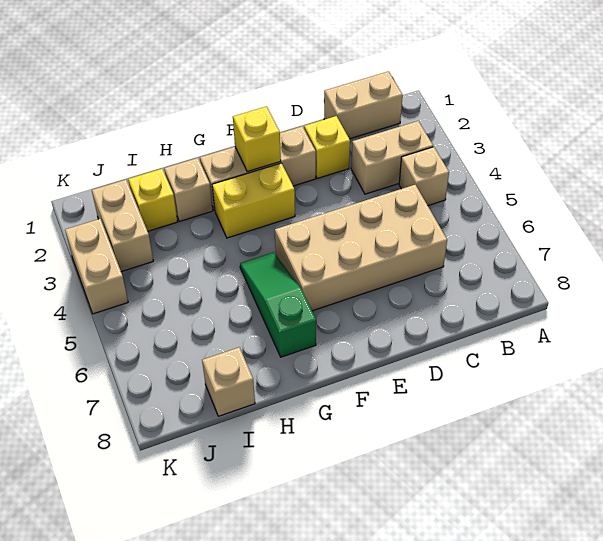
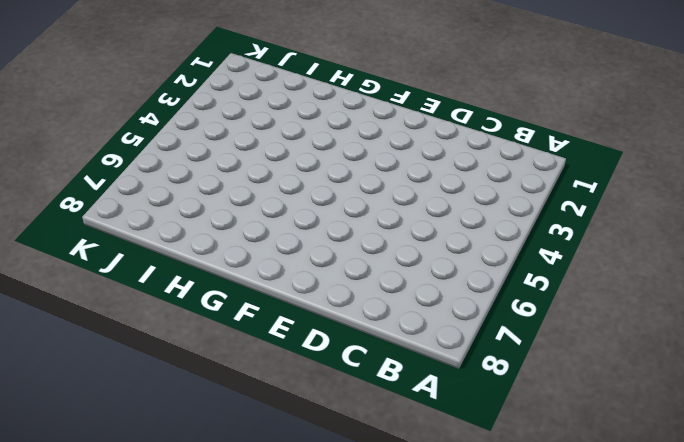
none -> tan 1x2 brick [324,71,403,139]
none -> tan 1x2 brick [351,121,433,194]
none -> tan 1x1 brick [399,147,449,206]

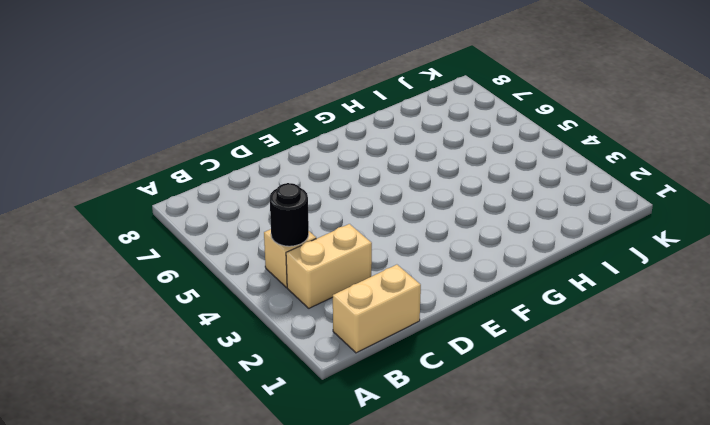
black 1x1 round brick [270,183,309,246] -> none
none -> tan 2x4 brick [275,185,447,311]
none -> yellow 1x1 brick [304,116,350,178]
none -> tan 1x3 brick [200,126,316,210]

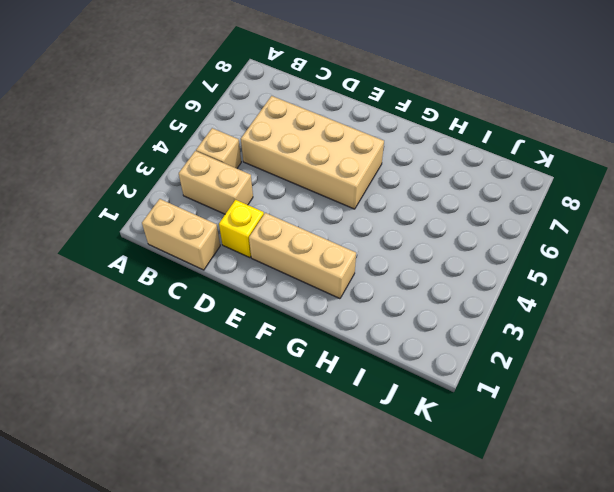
none -> yellow 1x2 brick [212,163,295,238]
none -> green 1x3 slope [240,252,316,357]
none -> tan 1x1 brick [164,158,213,222]

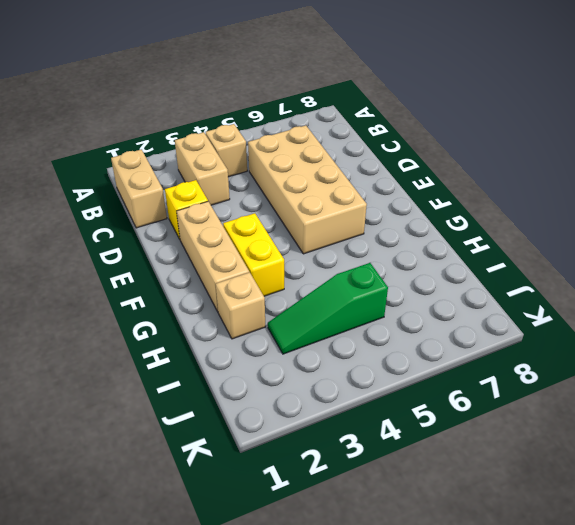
green 1x3 slope [268,263,388,354] -> green 1x3 slope moved to [240,252,316,357]
none -> yellow 1x1 brick [128,169,178,231]
none -> tan 1x1 brick [202,347,255,416]
none -> tan 1x2 brick [92,180,153,272]

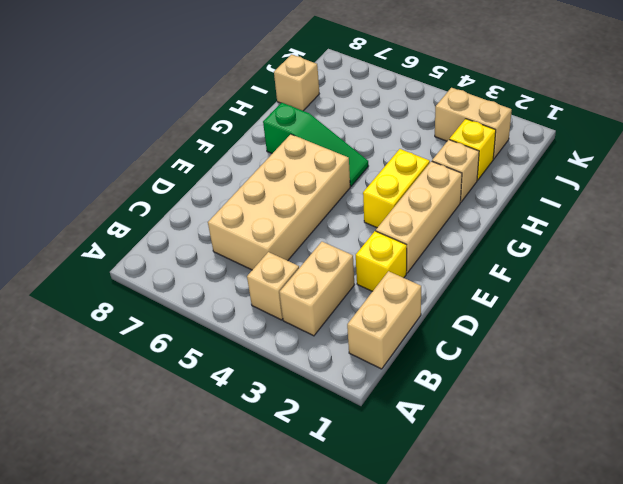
none -> tan 1x2 brick [65,219,128,314]
none -> yellow 1x1 brick [233,106,281,172]

